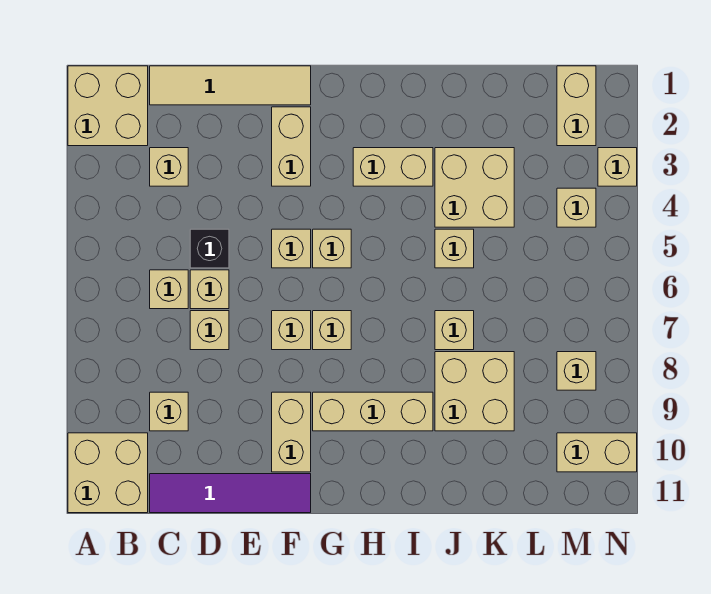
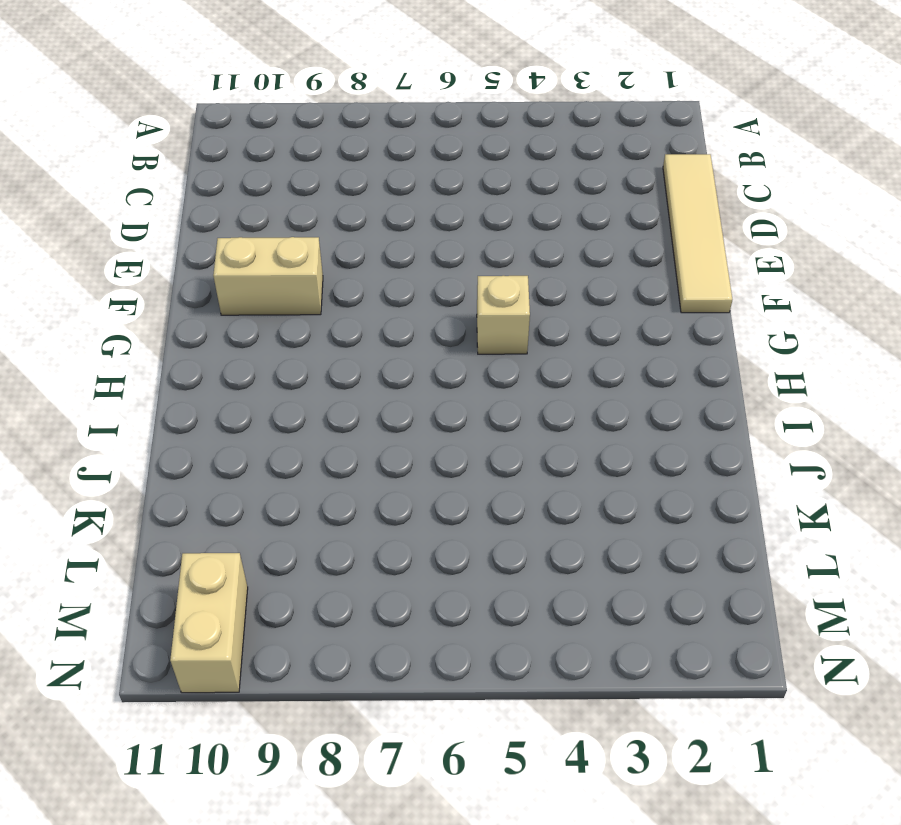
none -> tan 2x2 brick [68,66,148,146]
none -> tan 2x2 brick [68,433,148,513]
none -> tan 1x1 brick [150,148,188,186]

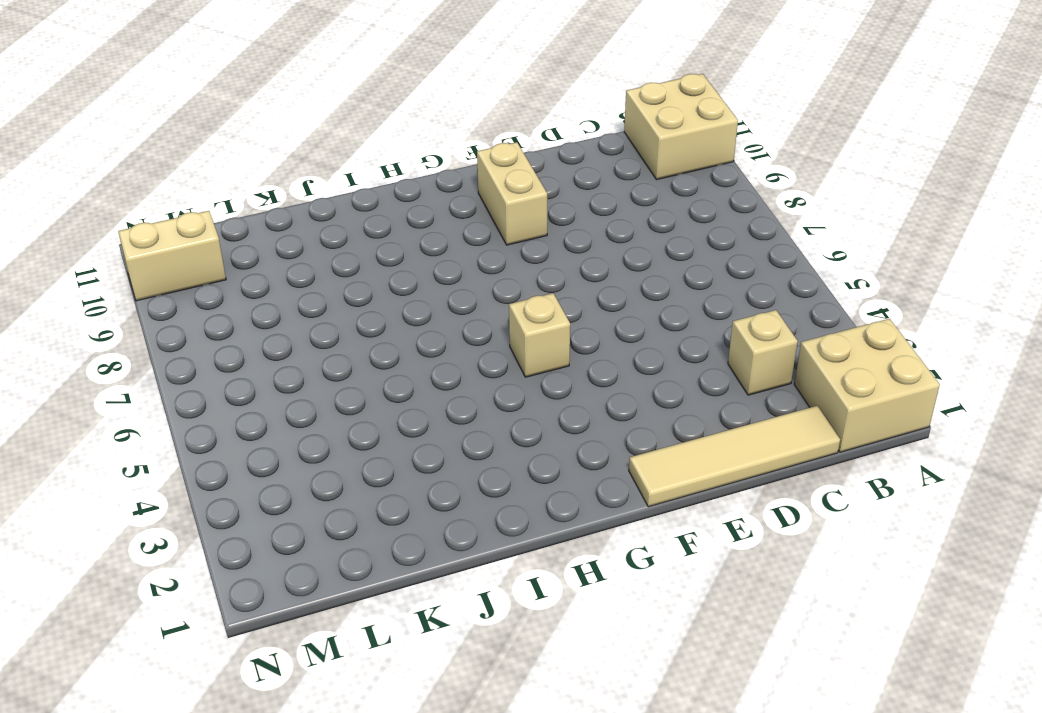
none -> tan 1x1 brick [150,270,188,309]
none -> tan 1x1 brick [150,392,188,431]
none -> purple 1x4 tile [150,474,311,513]

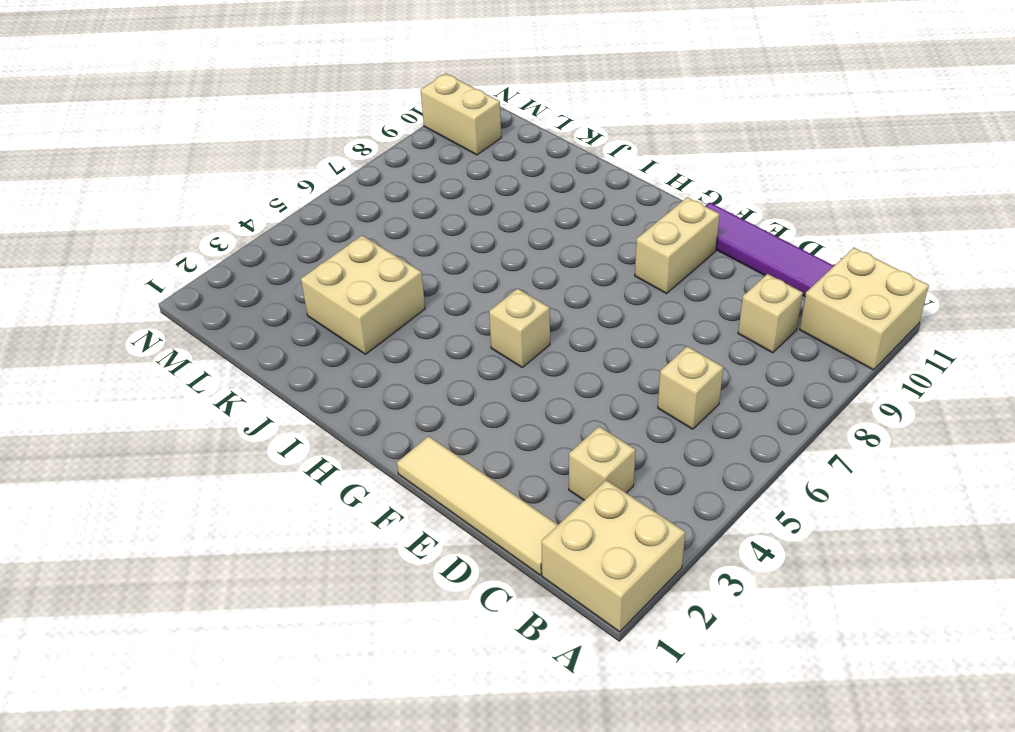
none -> black 1x1 brick [190,229,229,268]
none -> tan 1x1 brick [190,270,229,309]
none -> tan 1x1 brick [190,311,229,350]

